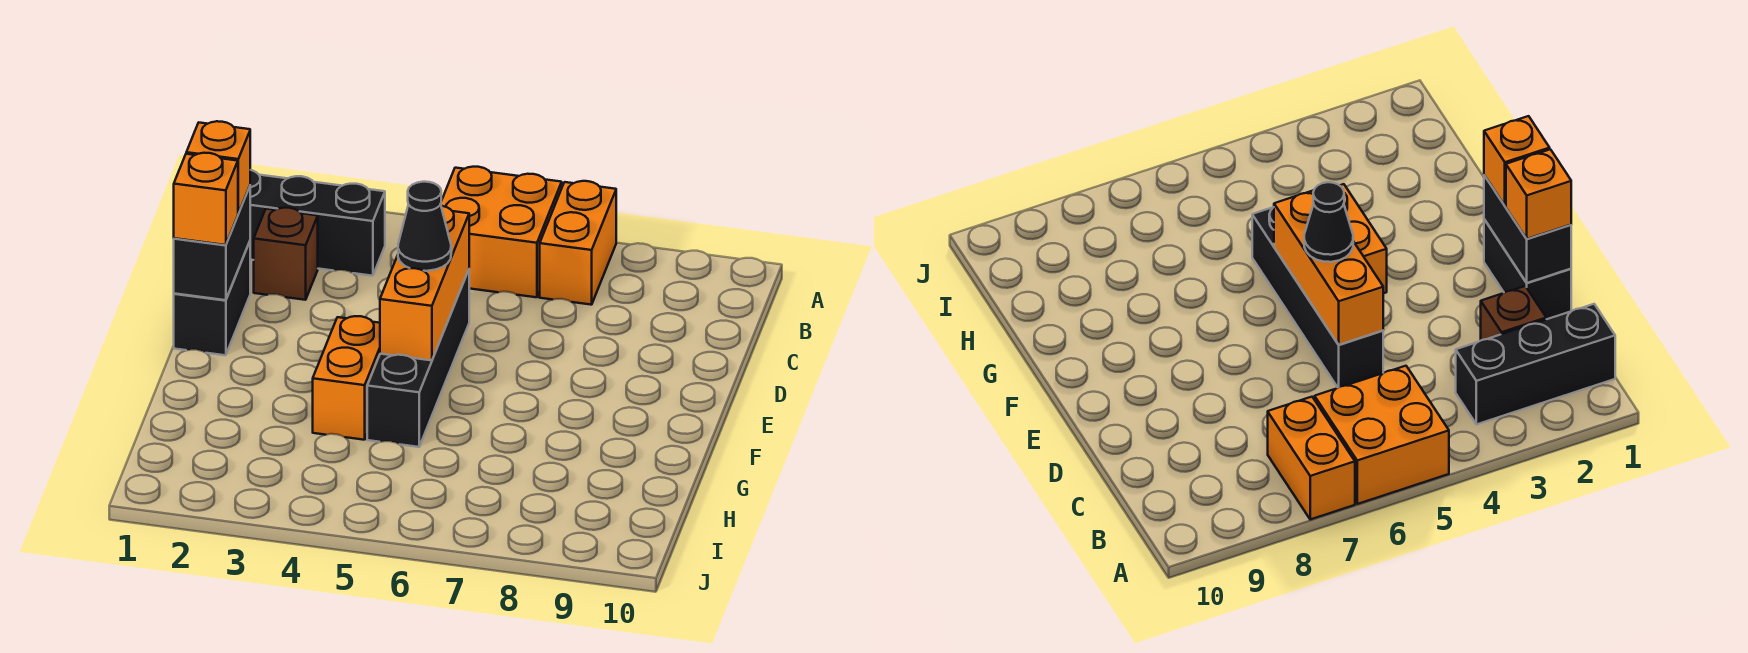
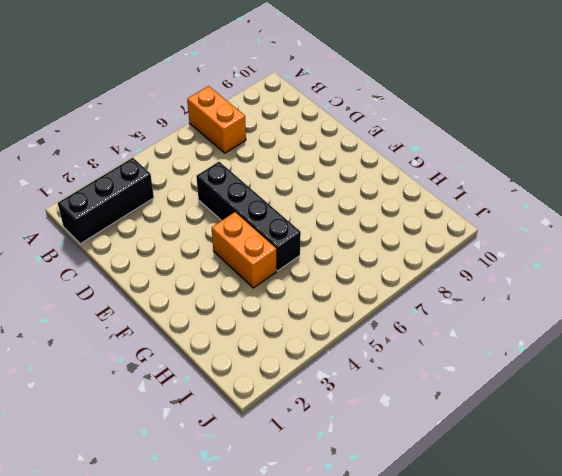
none -> orange 2x2 brick [441,167,562,297]
none -> brown 1x1 brick [254,208,318,300]
none -> black 1x2 brick [174,242,250,355]

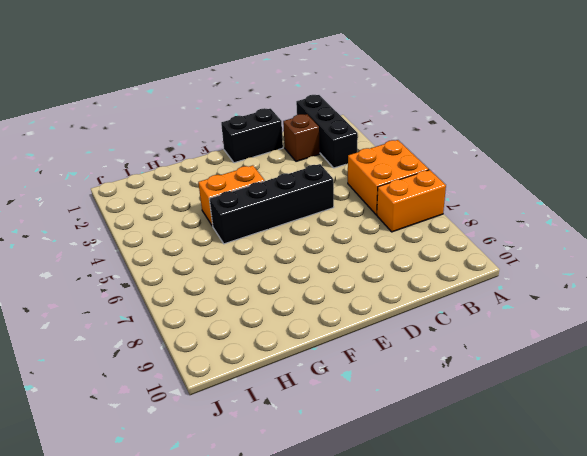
none -> black 1x2 brick [174,187,250,300]
none -> orange 1x3 brick [380,206,469,360]
none -> orange 1x1 brick [186,121,250,213]

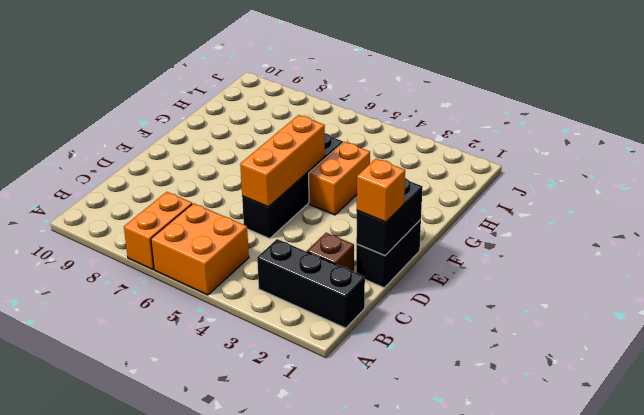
none -> orange 1x1 brick [174,153,238,245]
none -> black 1x1 cone [398,182,451,271]

